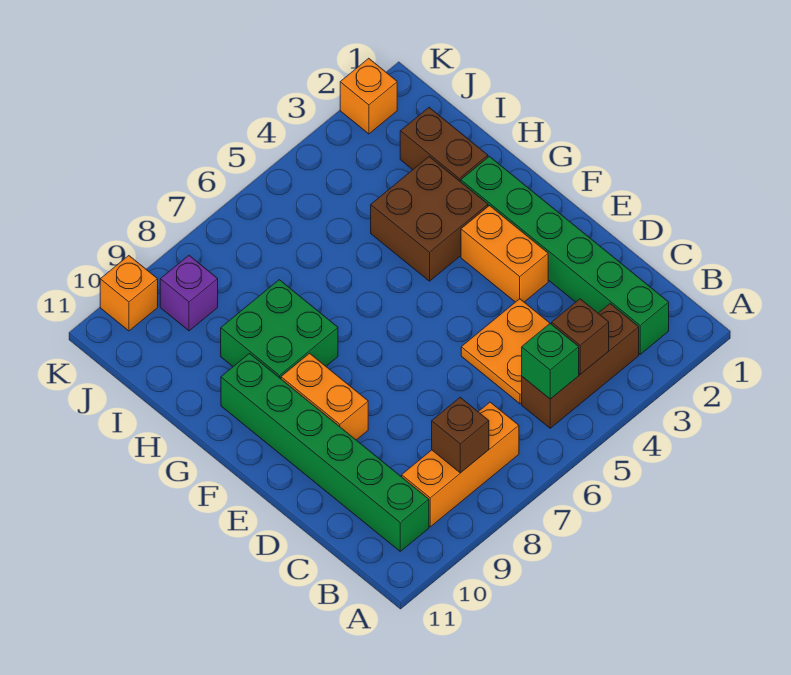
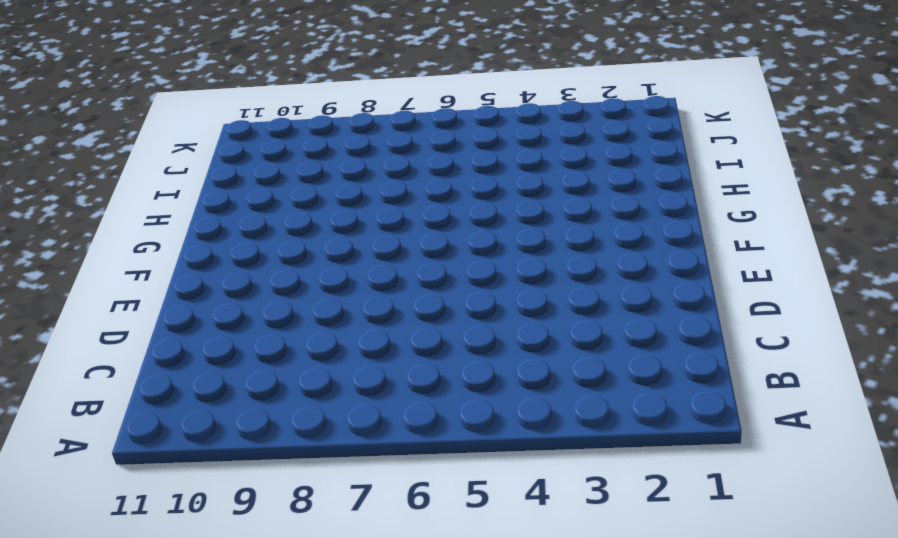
none -> green 1x6 brick [461,156,669,354]
none -> brown 1x3 brick [522,304,639,428]
none -> orange 1x3 brick [402,402,519,527]

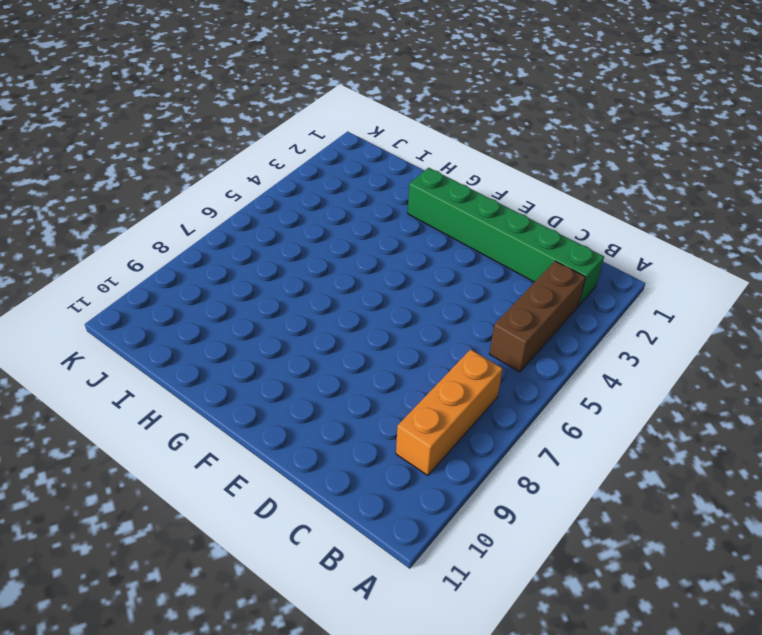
none -> green 1x6 brick [221,354,429,551]
none -> orange 2x2 plate [461,299,550,404]
none -> orange 1x2 brick [461,206,548,302]

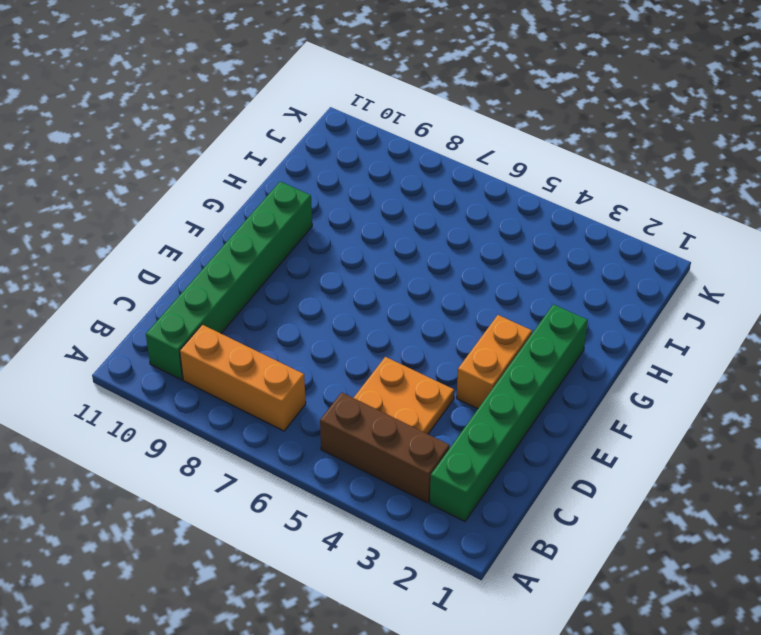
none -> orange 1x2 brick [281,353,368,440]
none -> brown 2x2 brick [371,157,488,281]
none -> green 2x2 brick [221,280,338,379]

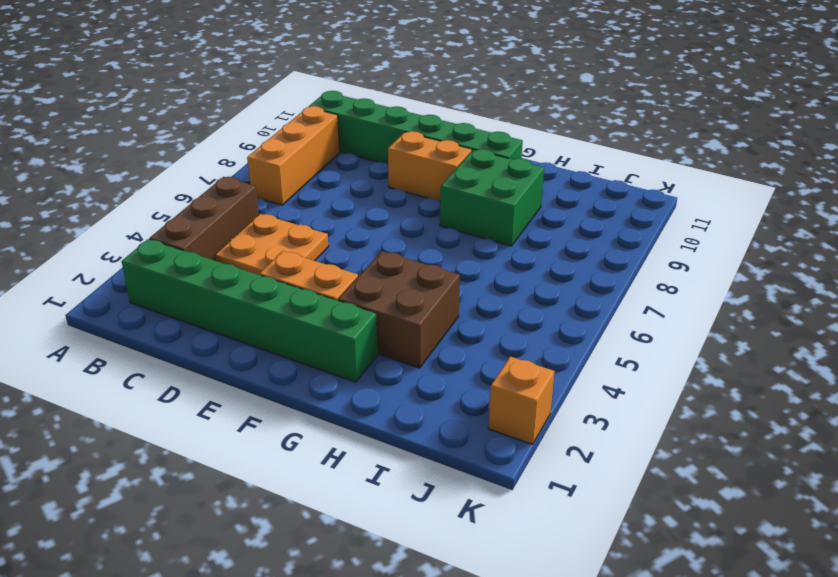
none -> brown 1x2 brick [400,108,488,182]
none -> purple 1x1 brick [160,256,218,331]
none -> orange 1x1 brick [100,256,158,331]

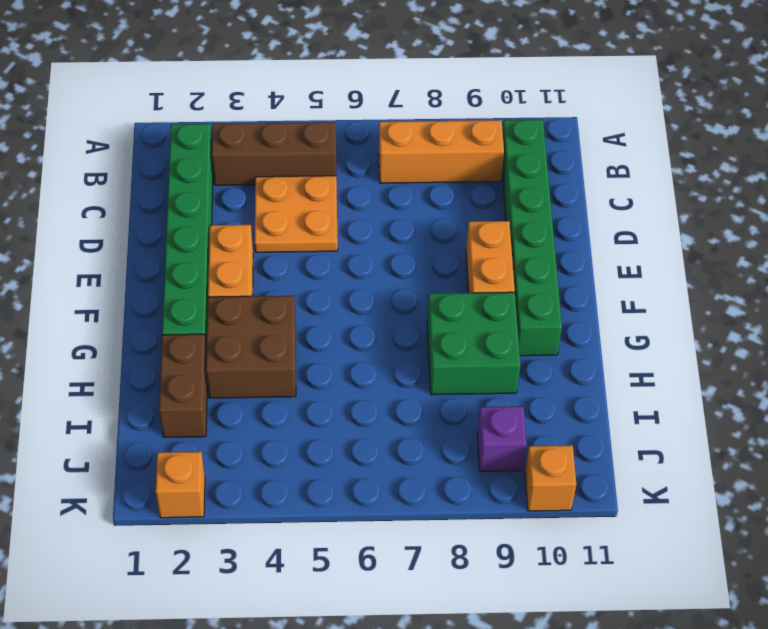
none -> brown 1x1 brick [552,299,609,374]
none -> green 1x1 brick [522,324,579,399]
none -> brown 1x1 brick [432,397,489,473]

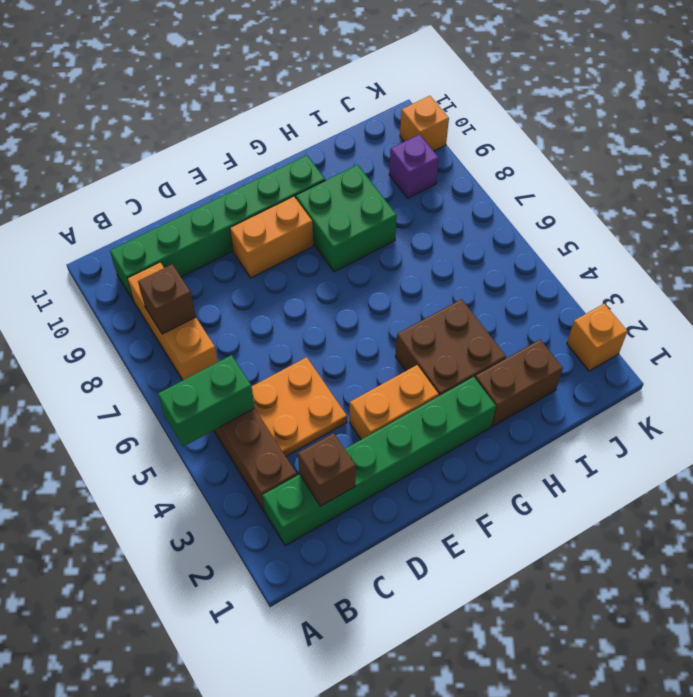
green 1x2 brick [158,355,255,447] -> green 1x1 brick [522,324,579,399]
brown 1x1 brick [298,433,356,506] -> brown 1x1 brick moved to [552,299,609,374]

